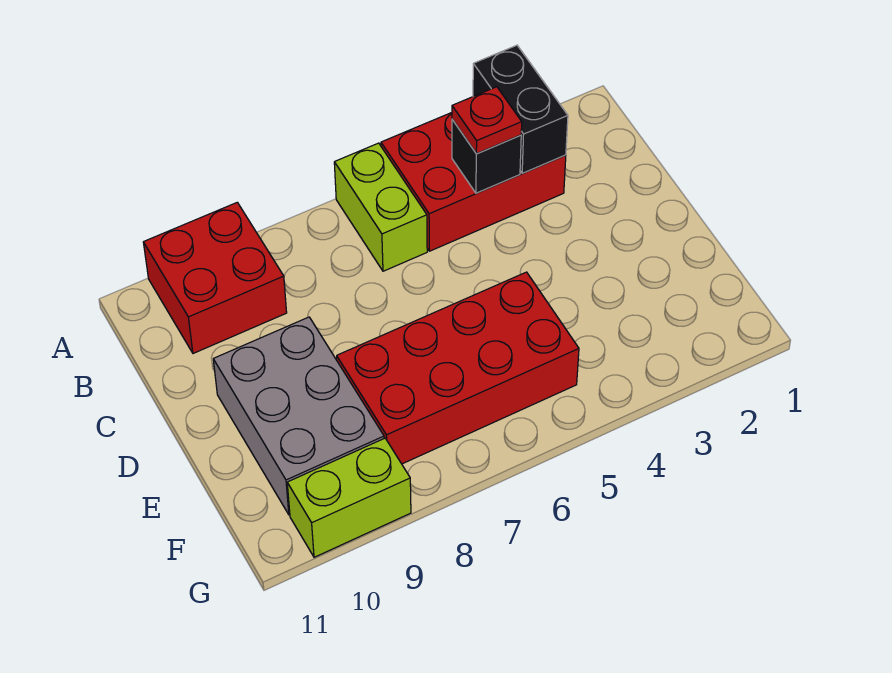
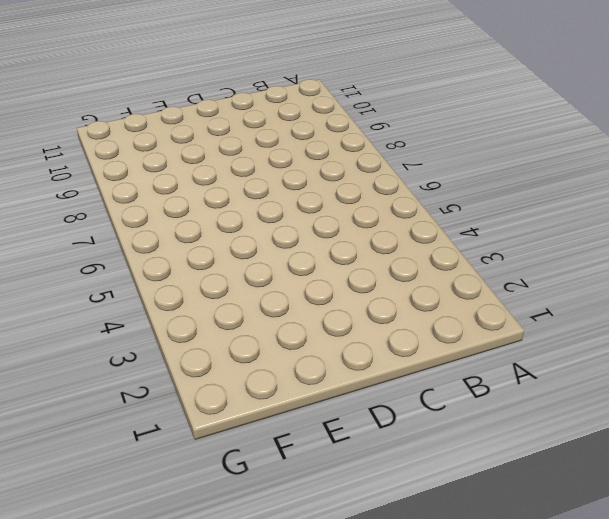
none -> red 2x3 brick [381,113,566,251]
none -> lime 1x2 brick [334,143,427,271]

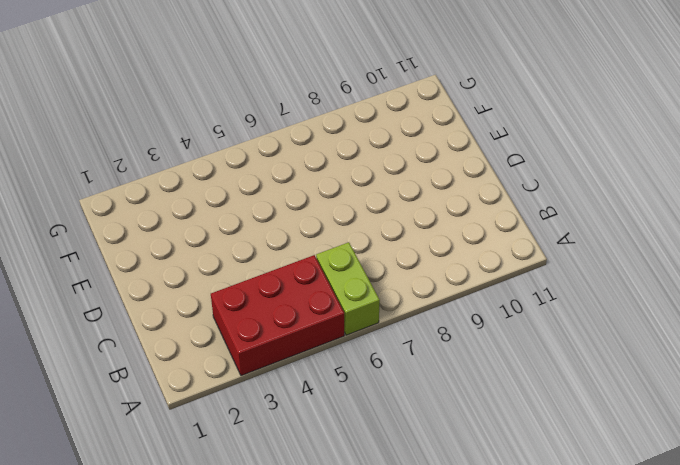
none -> red 2x2 brick [143,202,287,353]
none -> grey 2x3 brick [213,317,384,515]

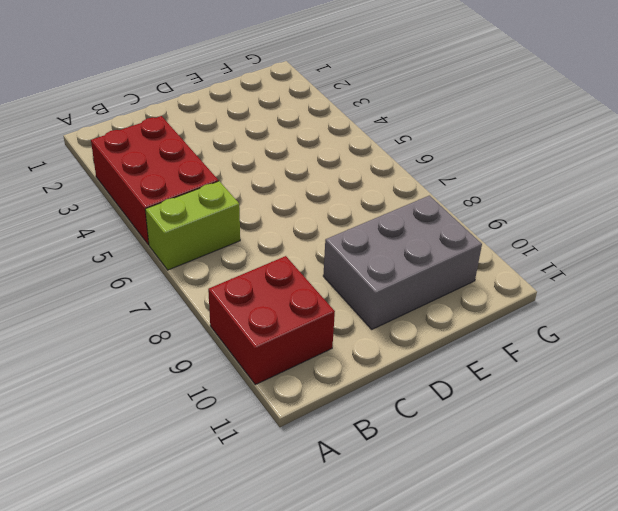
none -> red 2x4 brick [337,272,579,464]
none -> lime 1x2 brick [287,438,411,557]

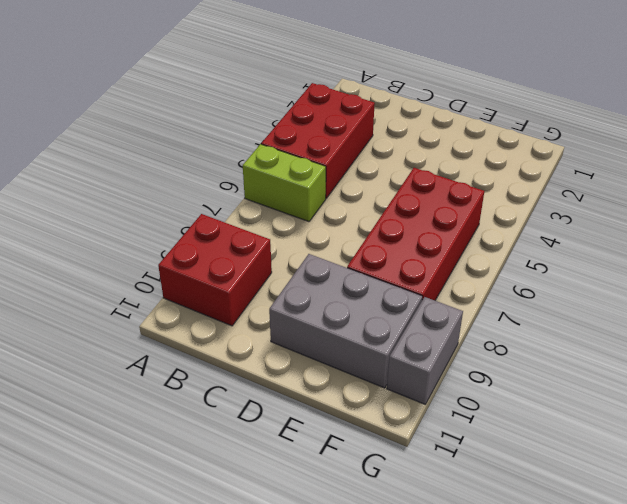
grey 1x2 brick [387,297,463,404] -> lime 1x2 brick [287,438,411,557]
none -> black 1x2 brick [473,45,568,173]
none -> black 1x1 brick [452,119,521,193]

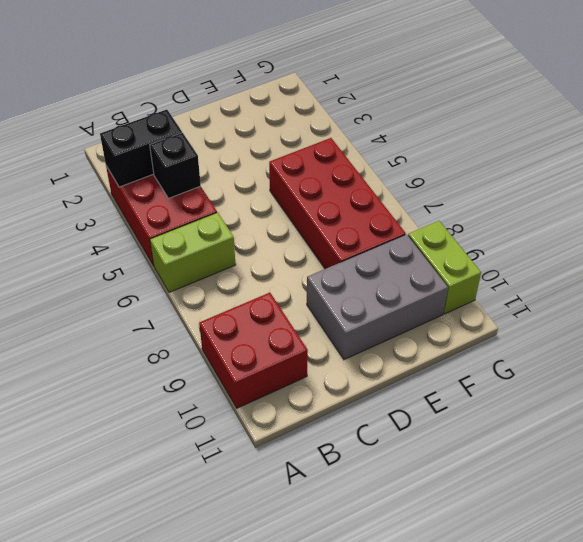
none -> red 1x1 plate [452,87,522,154]

